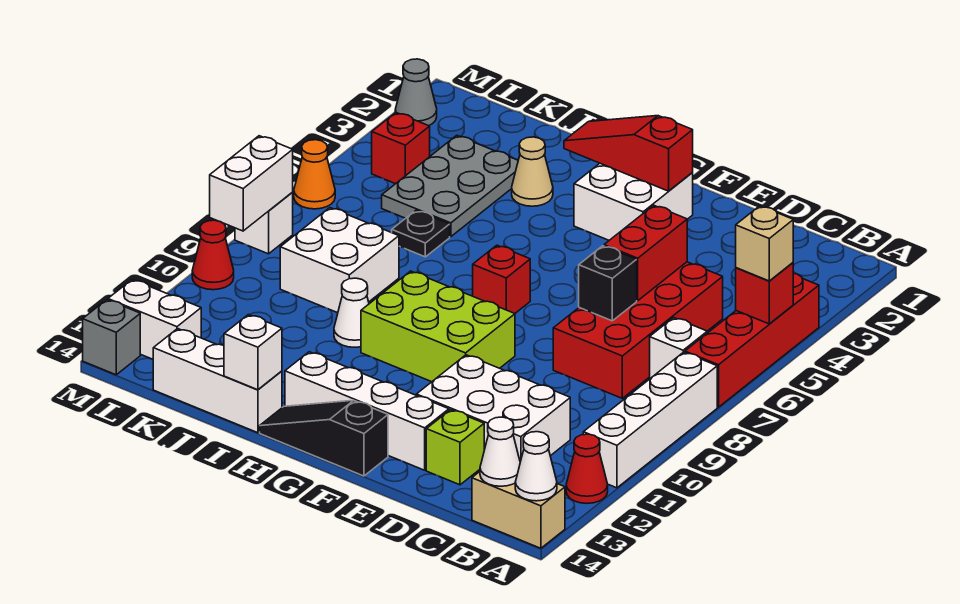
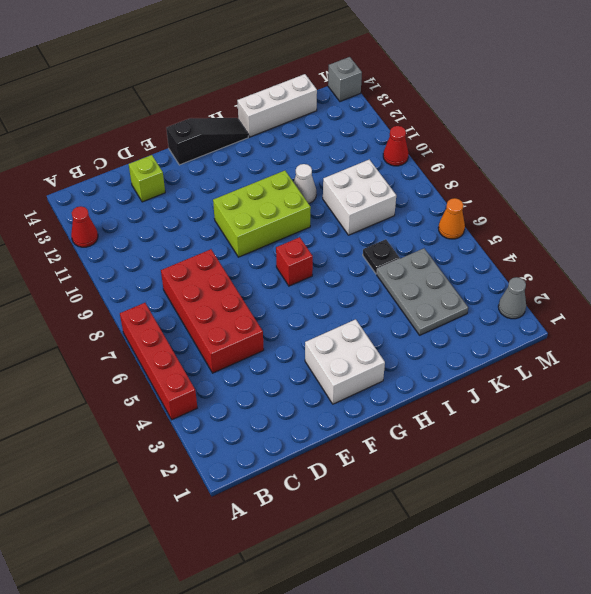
none -> white 1x4 brick [583,352,717,488]
none -> tan 1x2 brick [472,472,565,548]
none -> white 1x1 brick [650,318,707,378]
none -> white 2x3 brick [416,355,570,462]

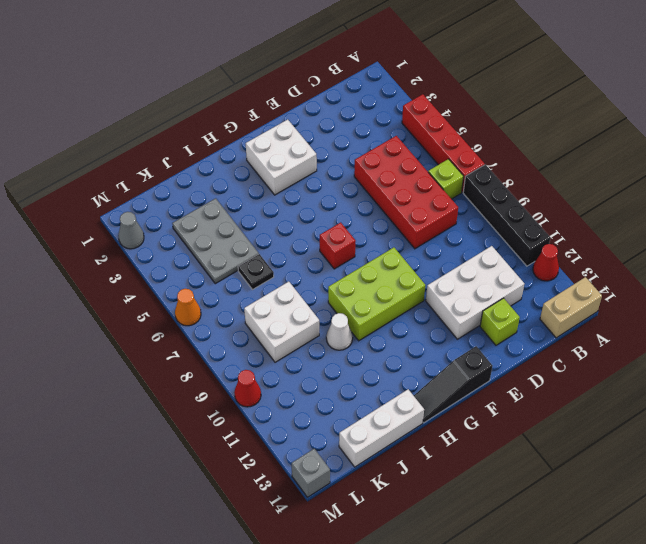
black 1x4 brick [463,165,550,266] -> white 1x4 brick [583,352,717,488]
lime 1x1 brick [428,159,464,199] -> white 1x1 brick [650,318,707,378]
none -> white 1x4 brick [285,352,449,470]
none -> tan 1x1 cone [512,137,553,206]
none -> red 1x1 brick [372,113,430,184]
none -> white 1x2 brick [108,279,201,359]

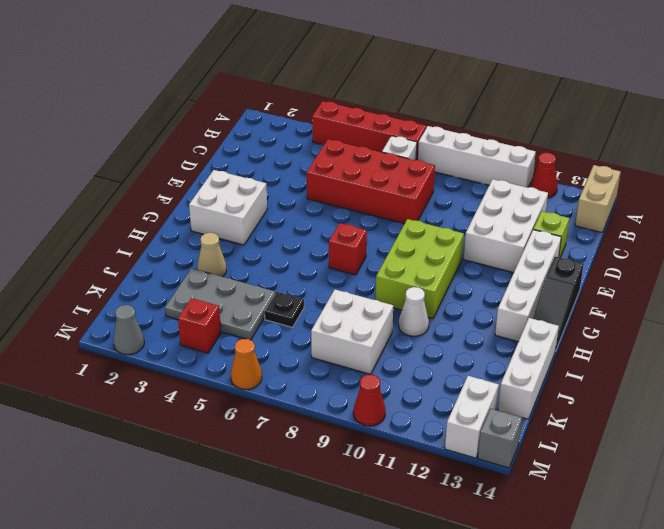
none -> white 1x1 brick [235,193,293,254]
none -> red 1x1 brick [736,263,793,324]
none -> white 1x1 cone [515,432,557,501]
none -> white 1x1 cone [480,417,520,486]

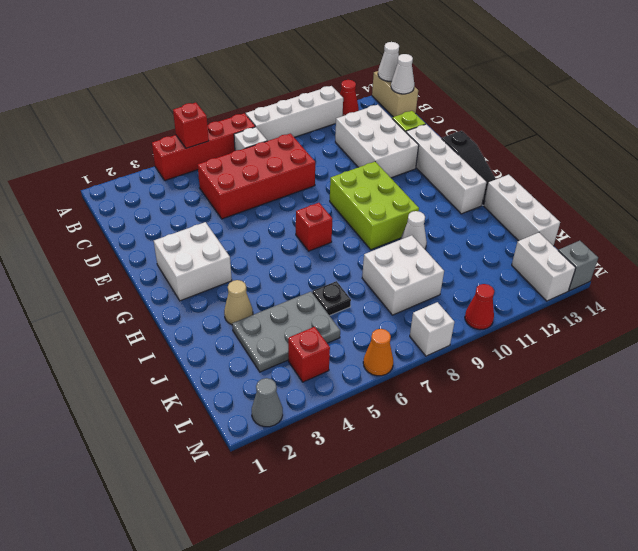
none -> red 1x2 brick [604,205,687,301]
none -> black 1x1 brick [579,246,637,321]
none -> red 1x3 slope [564,116,693,191]
none -> white 1x1 brick [224,315,282,390]

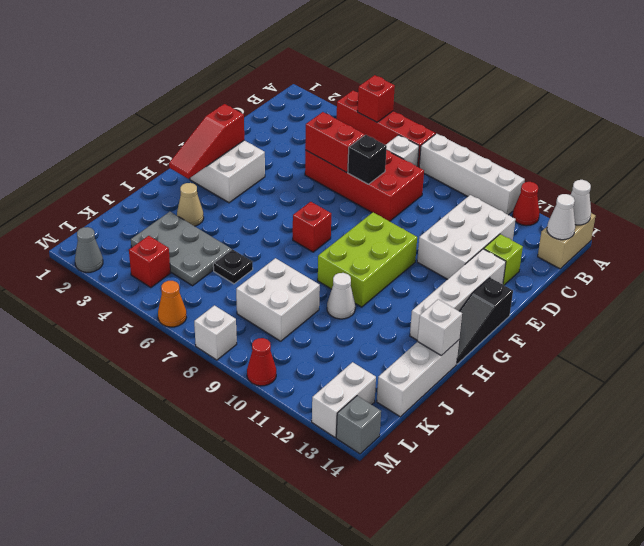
none -> white 1x2 brick [210,136,293,231]
none -> tan 1x1 brick [736,206,793,281]

